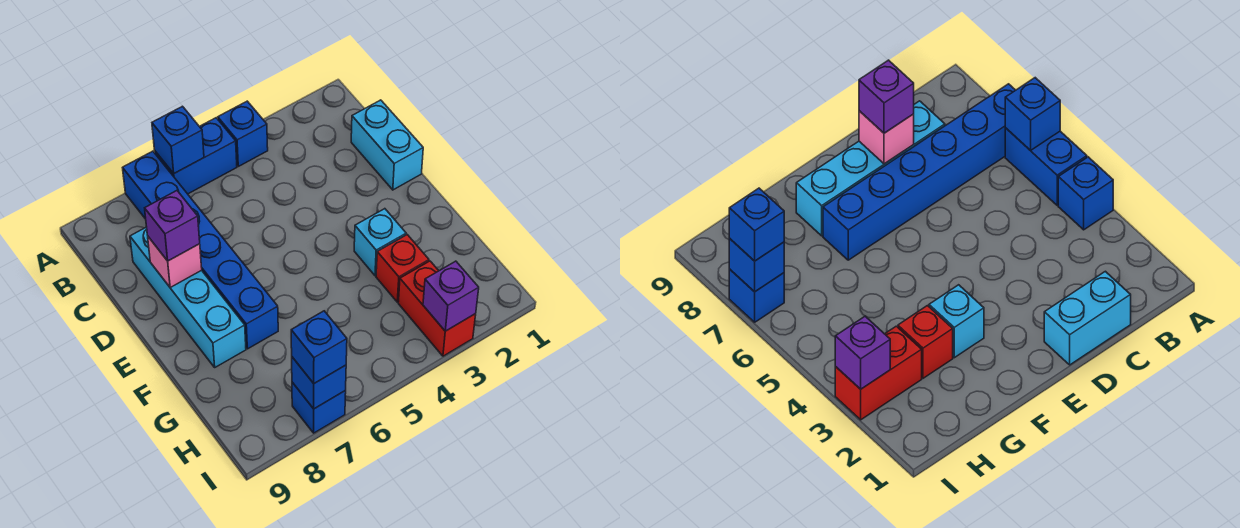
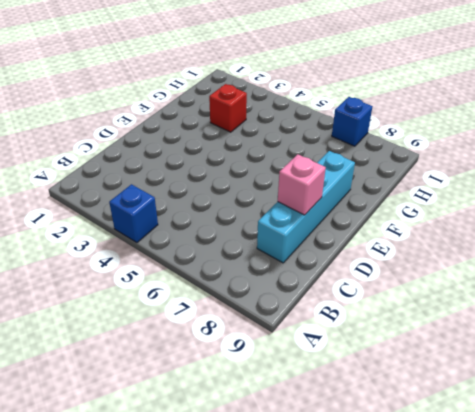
none -> blue 1x2 brick [155,118,237,194]
none -> blue 1x6 brick [123,151,278,349]
none -> cyan 1x2 brick [351,100,423,190]

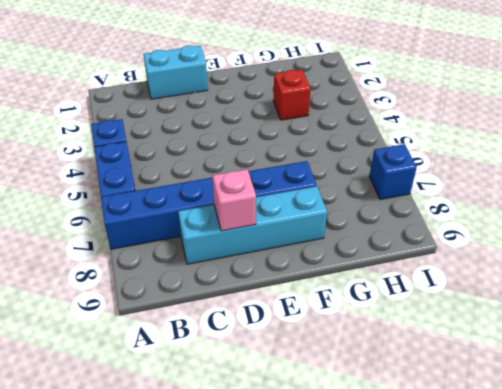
none -> cyan 1x1 brick [354,209,406,276]
none -> red 1x2 brick [398,261,476,356]
none -> blue 1x1 brick [152,106,204,173]

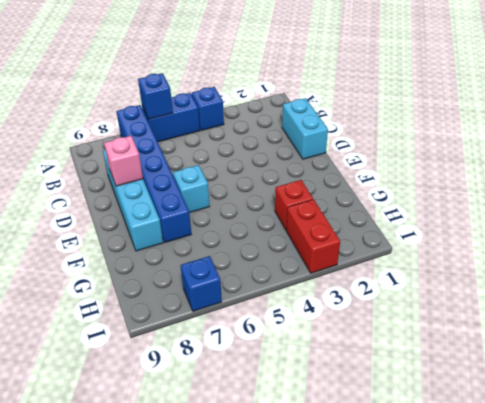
cyan 1x1 brick [173,165,210,213] -> cyan 1x1 brick moved to [354,209,406,276]
none -> purple 1x1 brick [423,261,479,331]
none -> blue 1x1 brick [292,357,346,409]
none -> purple 1x1 brick [145,191,200,261]

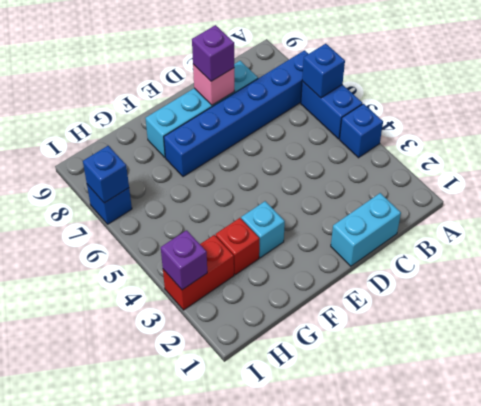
none -> blue 1x1 brick [291,311,347,383]

